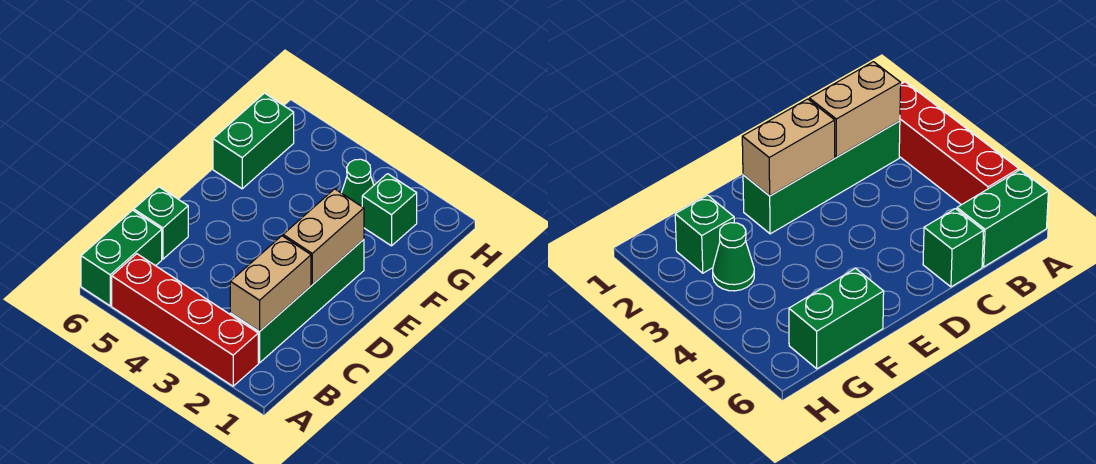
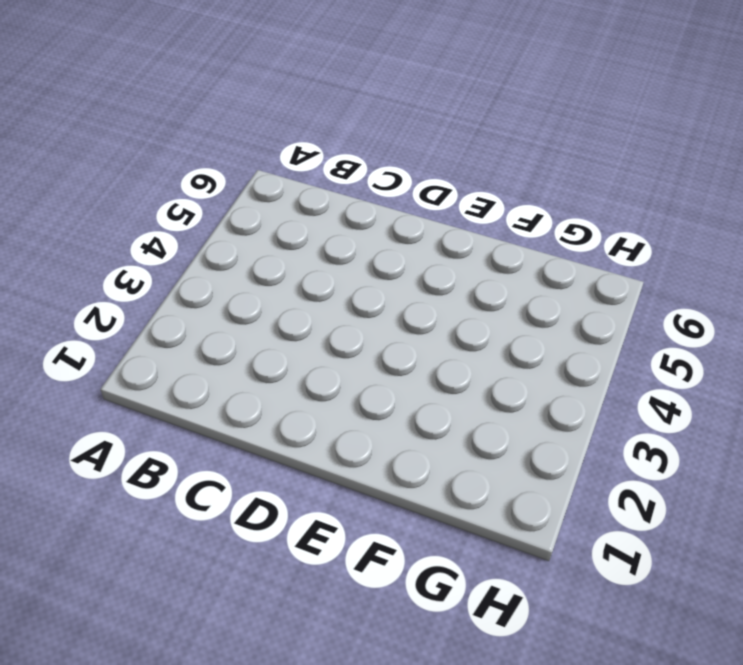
none -> red 1x4 brick [112,254,258,386]
none -> green 1x2 brick [81,210,162,306]

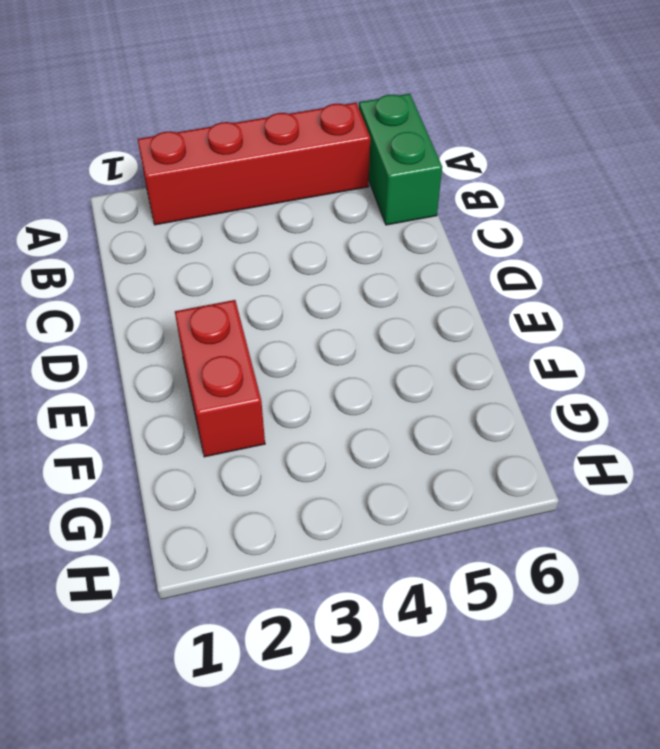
red 1x2 brick [175,300,265,457] -> green 1x4 brick [230,239,364,363]
none -> green 1x1 brick [134,187,188,259]
none -> green 1x2 brick [213,93,294,189]

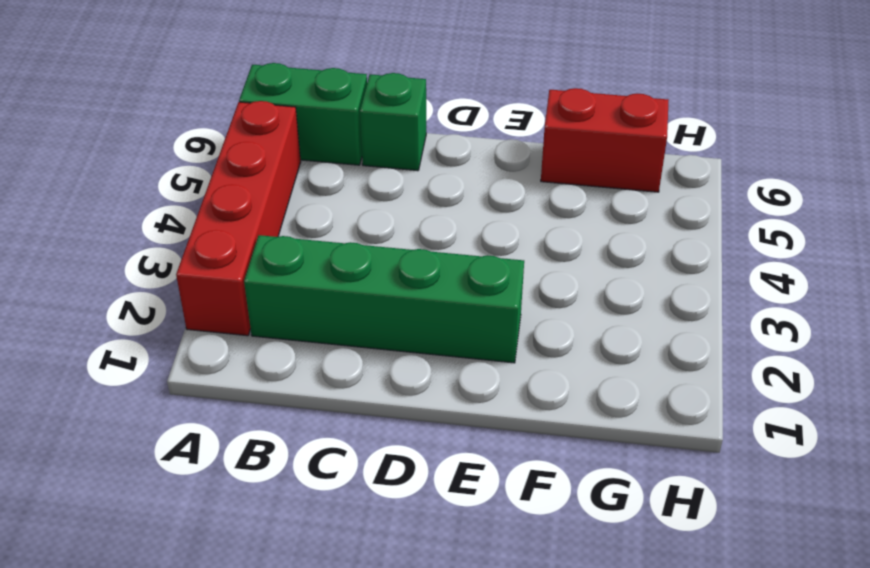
red 1x2 brick [541,88,669,192] -> green 1x2 brick [213,93,294,189]
none -> green 1x1 brick [362,174,417,246]
none -> green 1x1 cone [342,159,374,206]

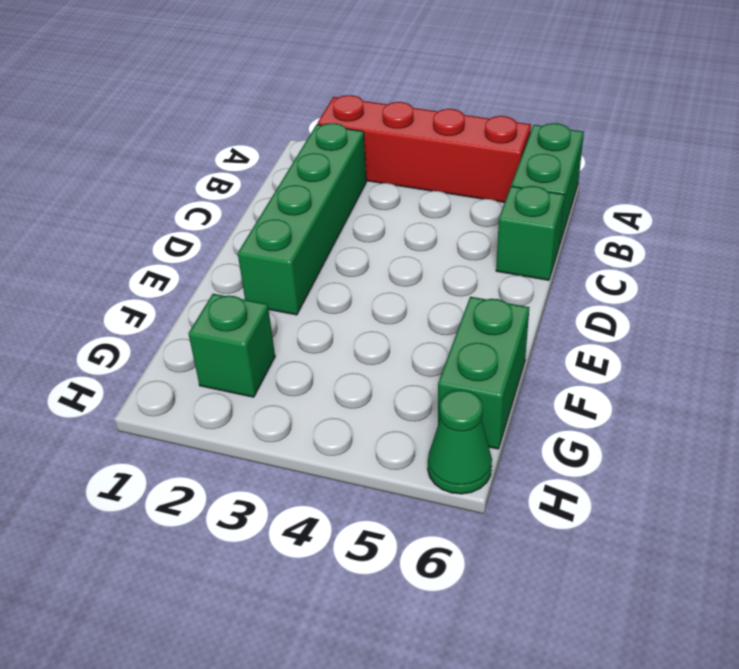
green 1x1 cone [428,390,492,494] -> green 1x1 cone moved to [342,159,374,206]
none -> tan 1x2 brick [230,236,311,332]
none -> tan 1x2 brick [283,189,364,285]

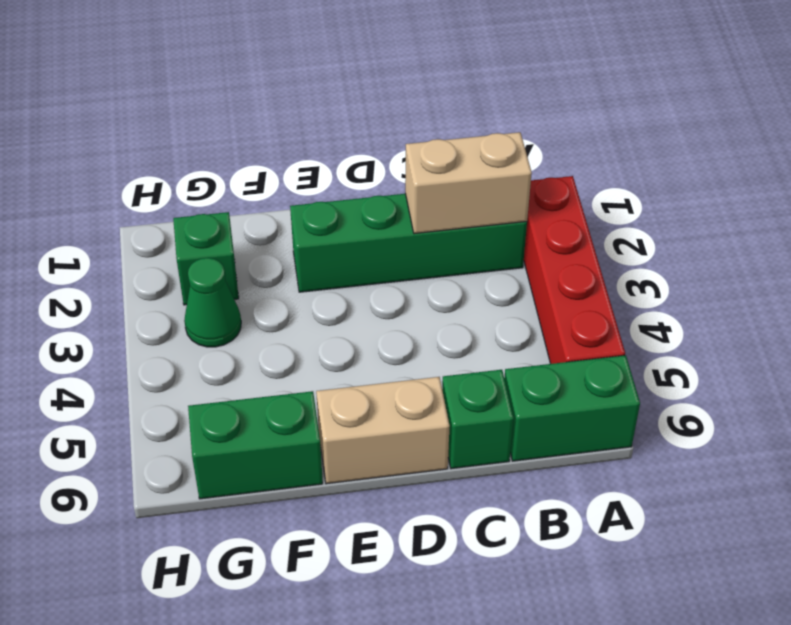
tan 1x2 brick [316,377,450,484] -> tan 1x2 brick moved to [283,189,364,285]

